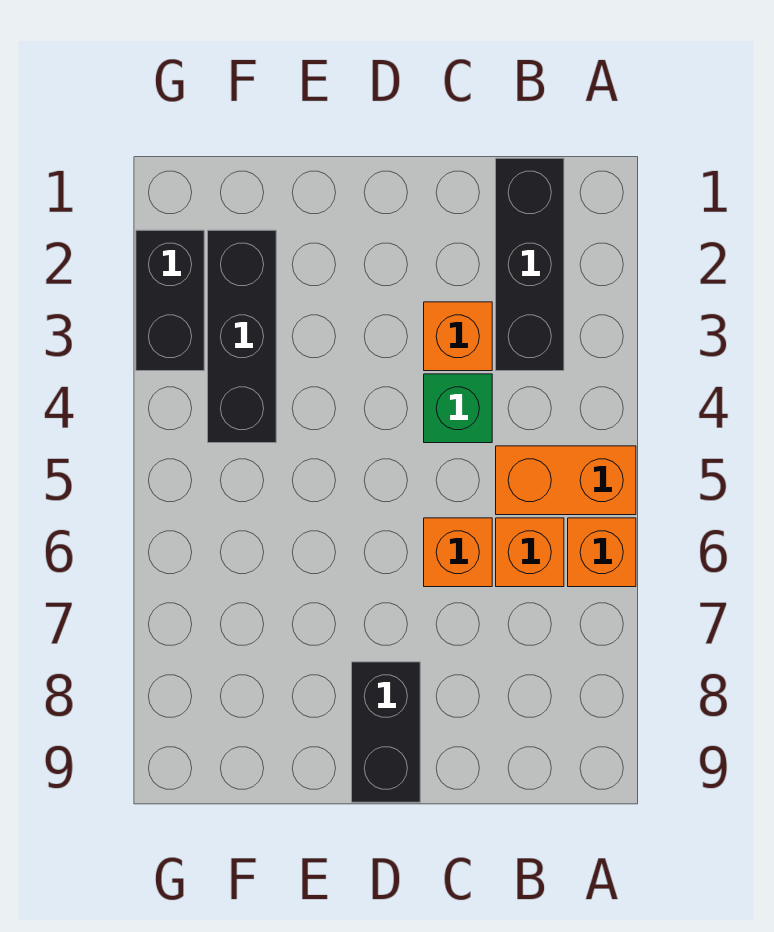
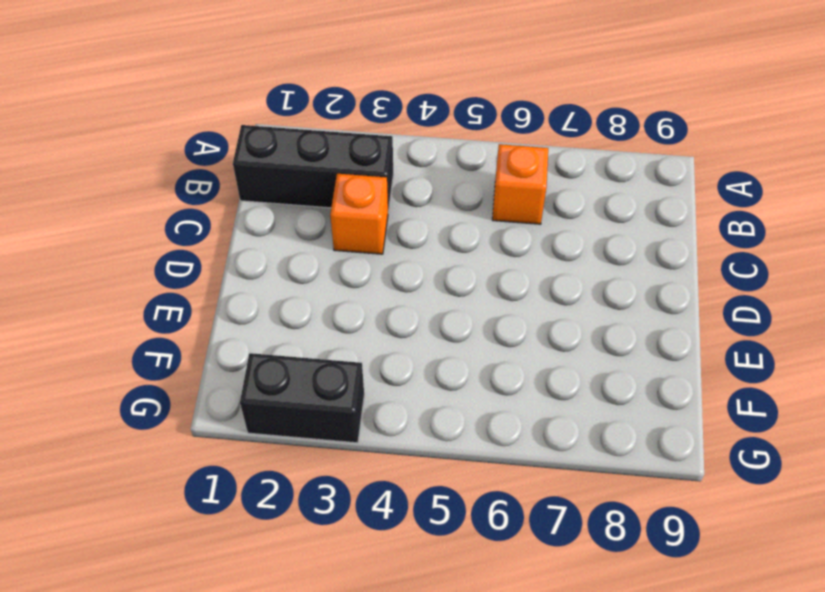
none -> orange 1x2 brick [496,446,636,515]
none -> orange 1x1 brick [568,518,636,587]

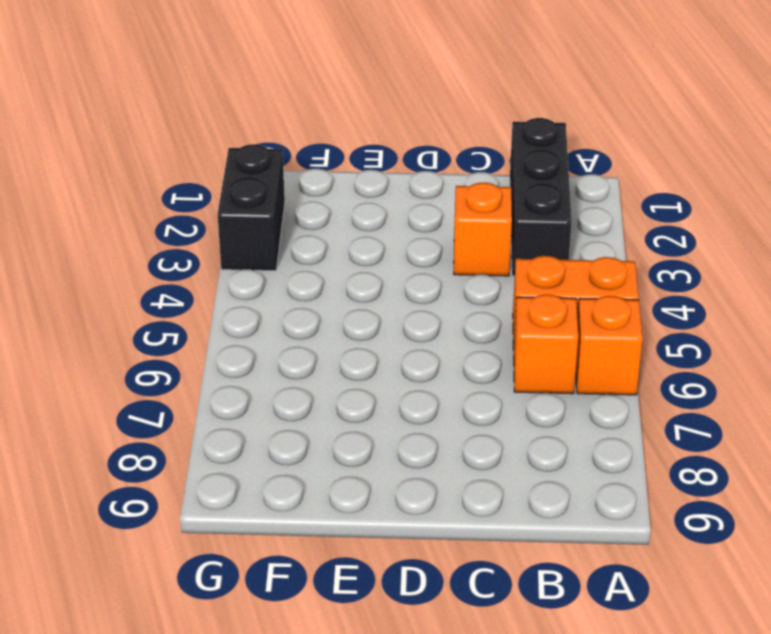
none -> green 1x1 brick [424,374,492,443]
none -> orange 1x1 brick [424,518,492,587]

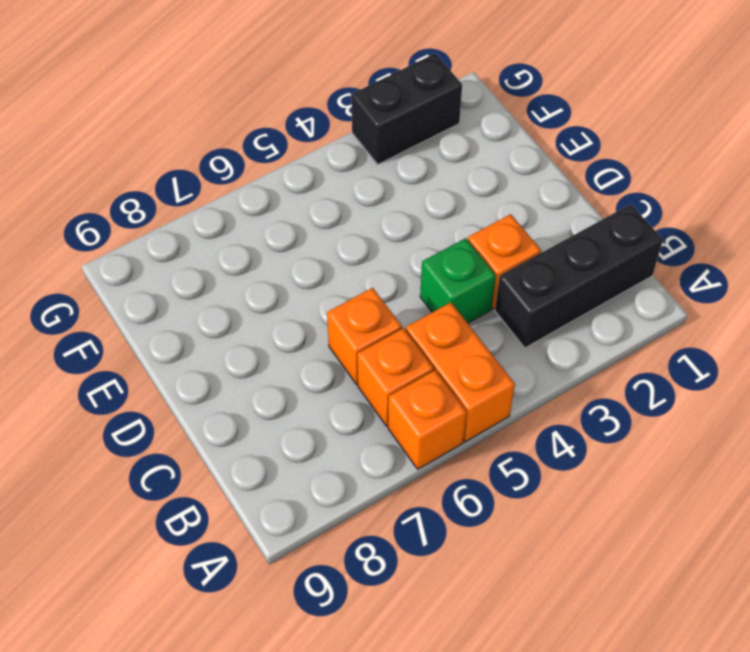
none -> black 1x2 brick [352,662,420,802]
none -> black 1x3 brick [208,230,276,443]

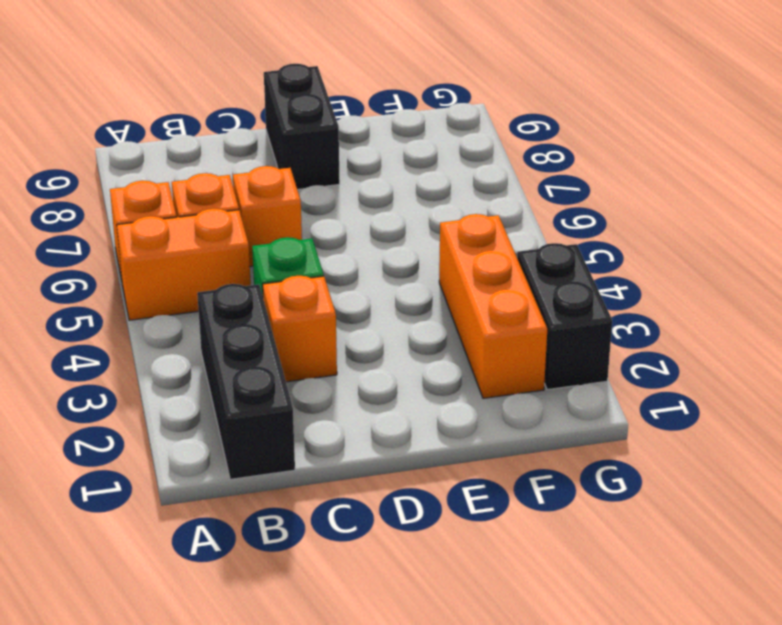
orange 1x3 brick [439,214,547,398] -> black 1x3 brick [208,230,276,443]

